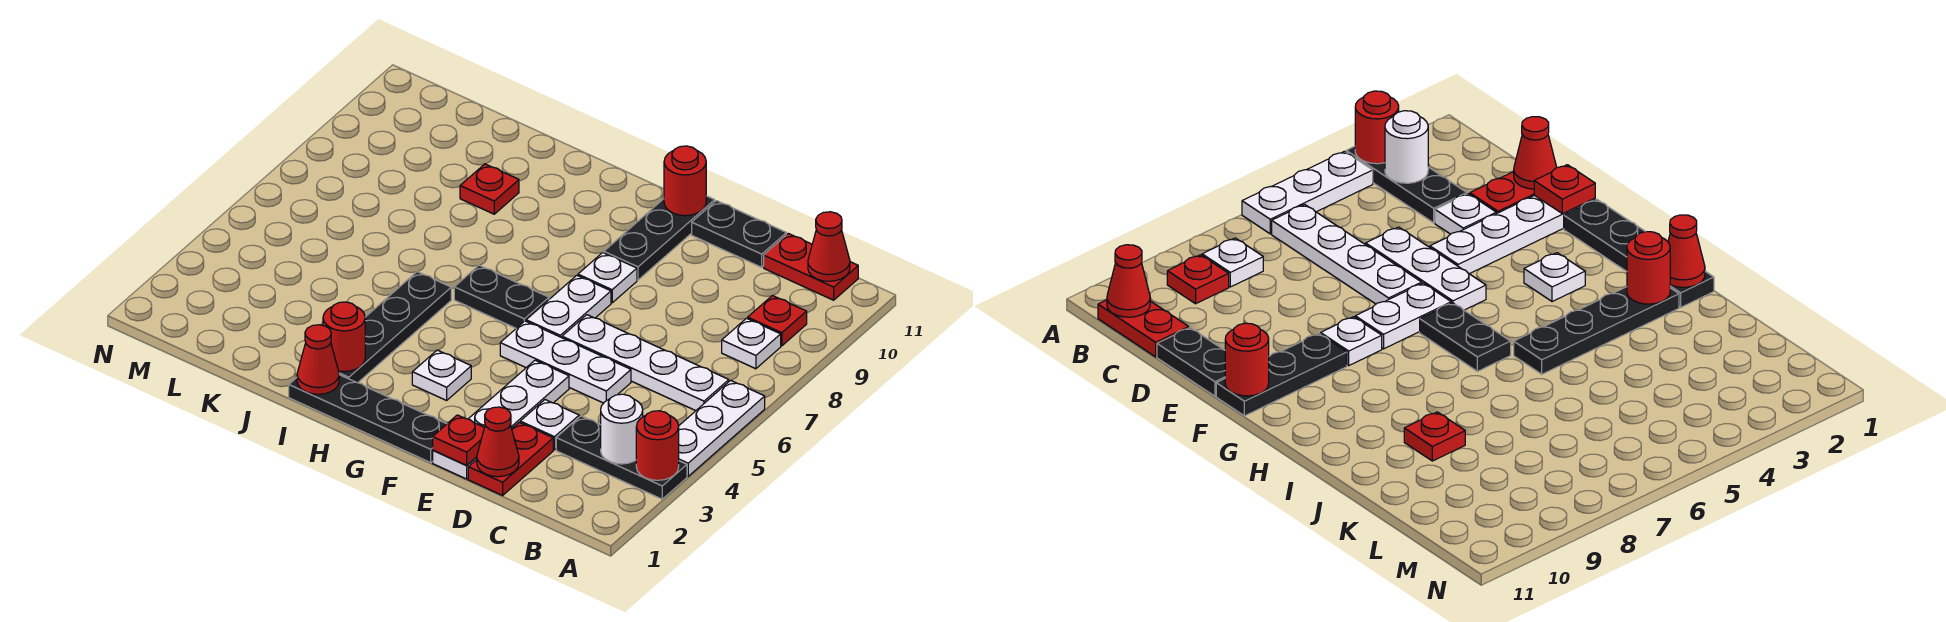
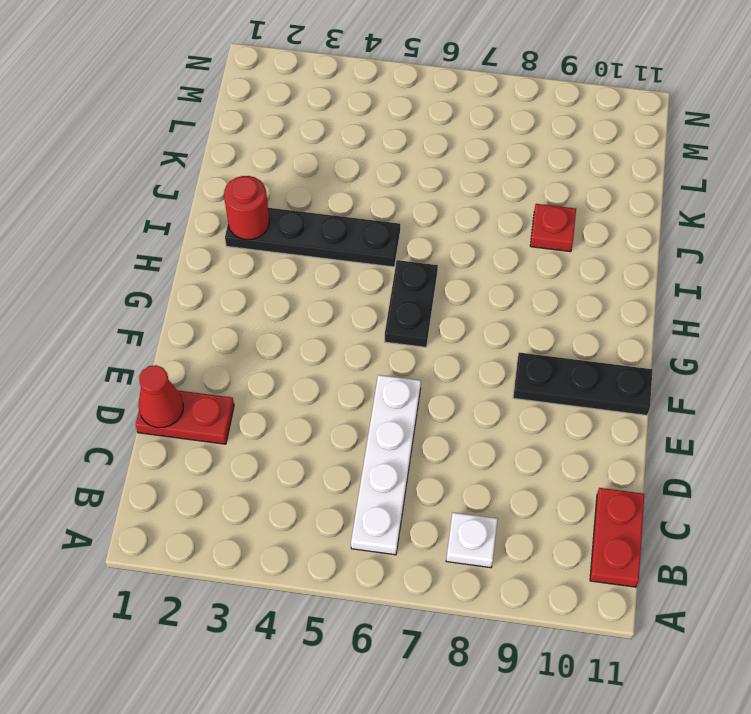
none -> black 1x3 plate [556,416,687,499]
none -> white 1x3 plate [679,380,765,476]
none -> red 1x1 plate [747,296,807,346]

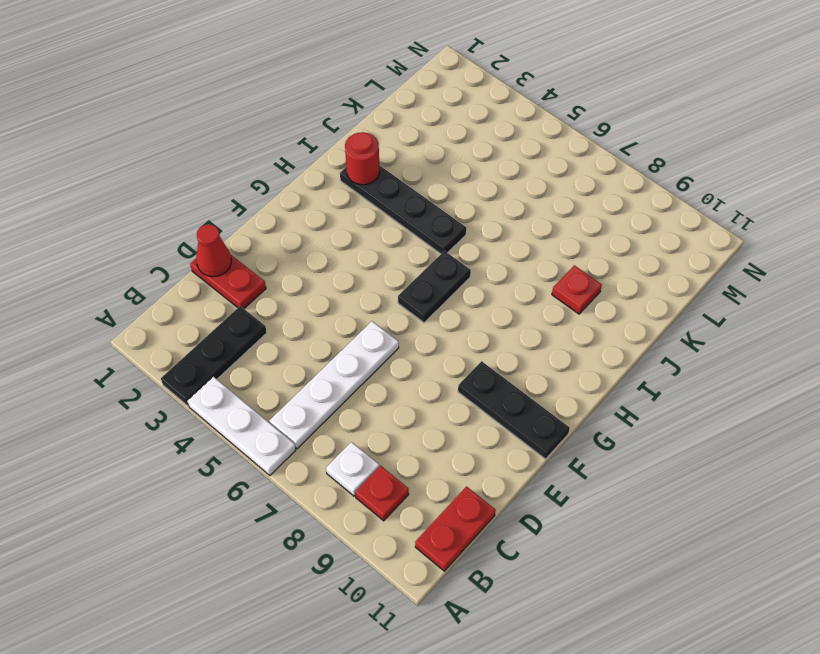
none -> white 1x1 plate [520,400,579,450]
none -> white 1x3 plate [500,321,631,403]
none -> black 1x2 plate [692,201,786,267]

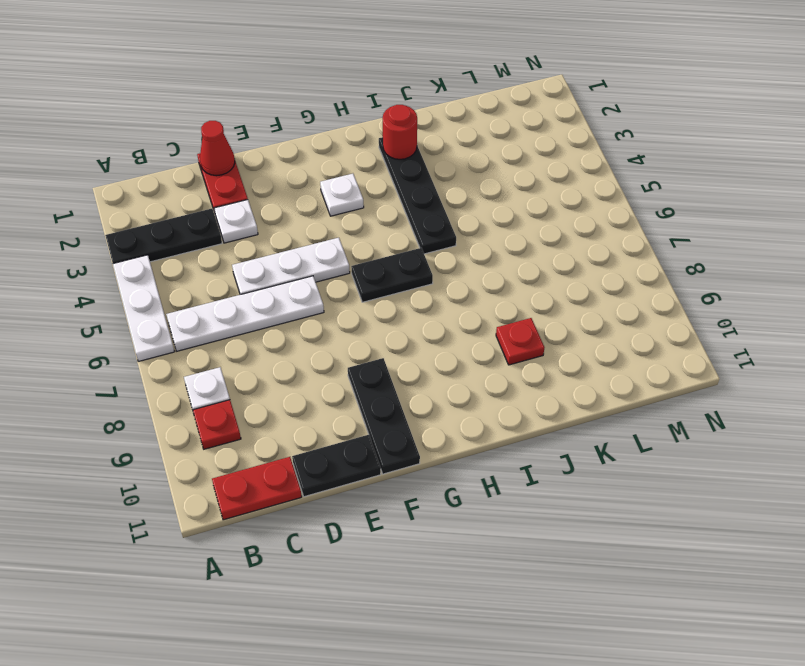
none -> white 1x4 plate [433,360,569,479]
none -> black 1x4 plate [289,375,446,462]
none -> white 1x2 plate [526,275,611,338]

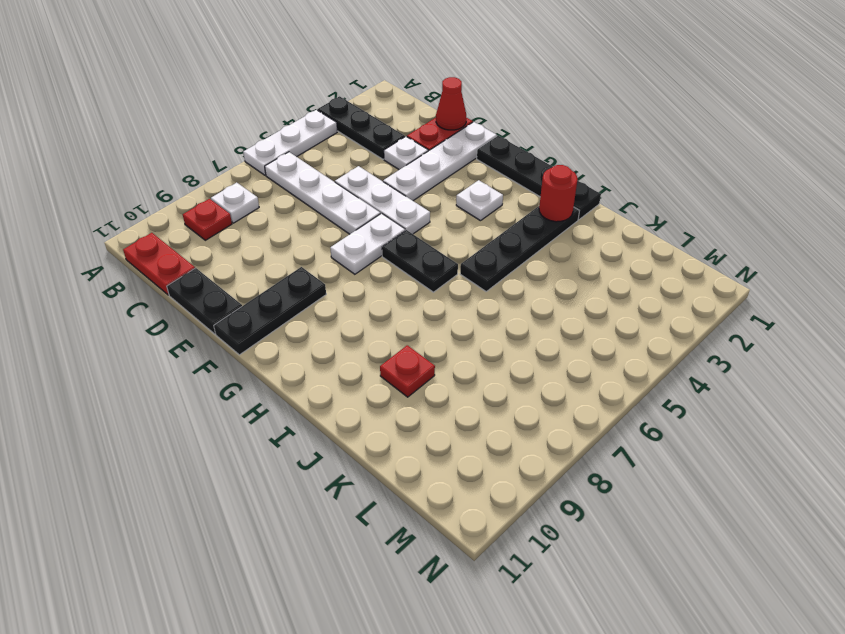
none -> white 1x1 plate [578,253,637,303]
none -> red 1x1 round brick [636,411,679,480]
none -> white 1x1 round brick [601,394,643,464]

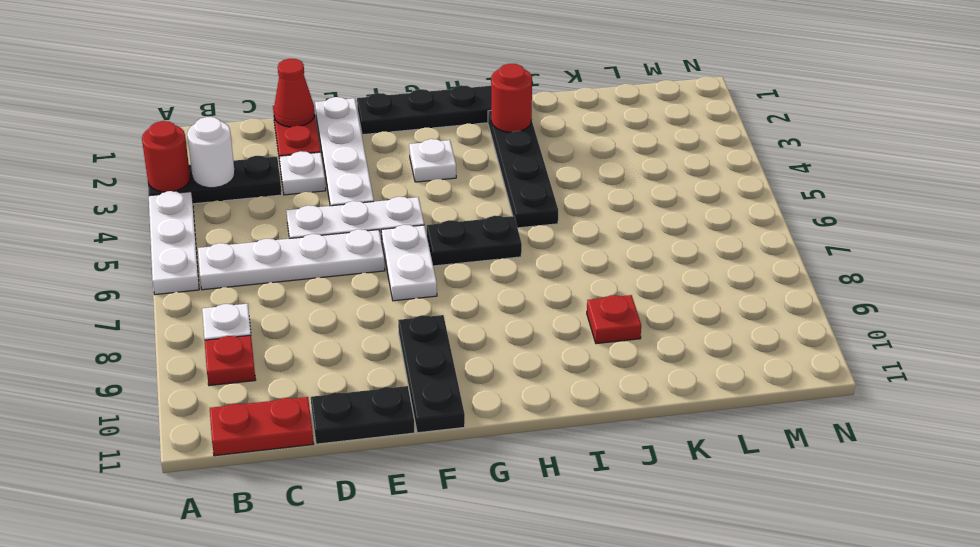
none -> white 1x1 plate [578,253,637,303]
none -> red 1x1 cone [808,212,850,281]
none -> red 1x1 plate [433,415,484,465]

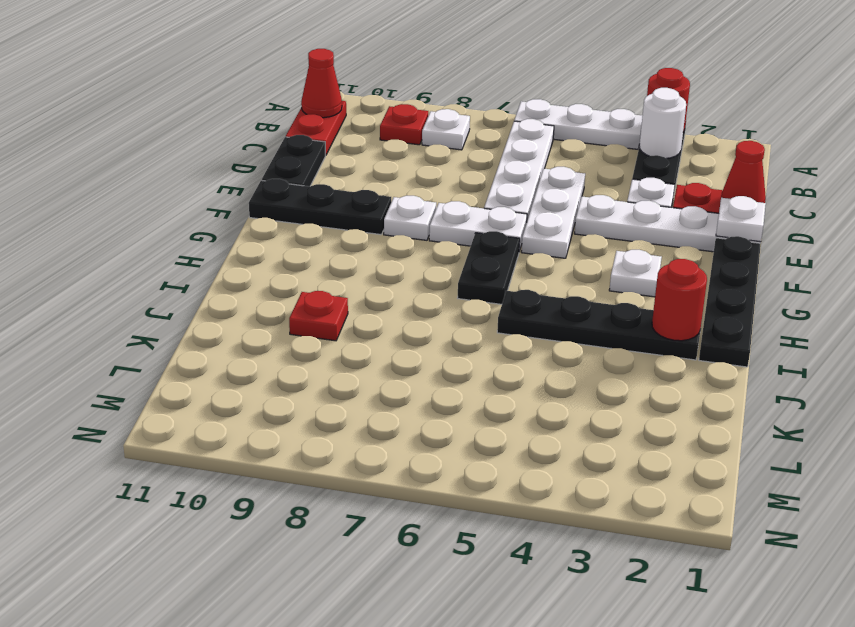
white 1x1 plate [716,196,766,242] -> red 1x1 plate [433,415,484,465]
none -> red 1x1 round brick [664,146,706,216]
none -> red 1x1 cone [297,325,339,394]

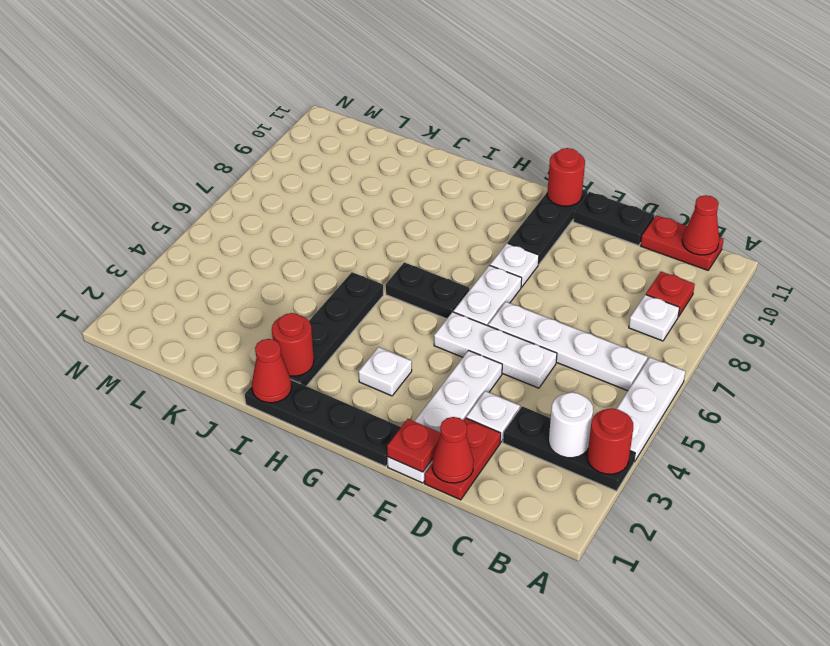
none -> red 1x1 plate [460,164,519,214]

